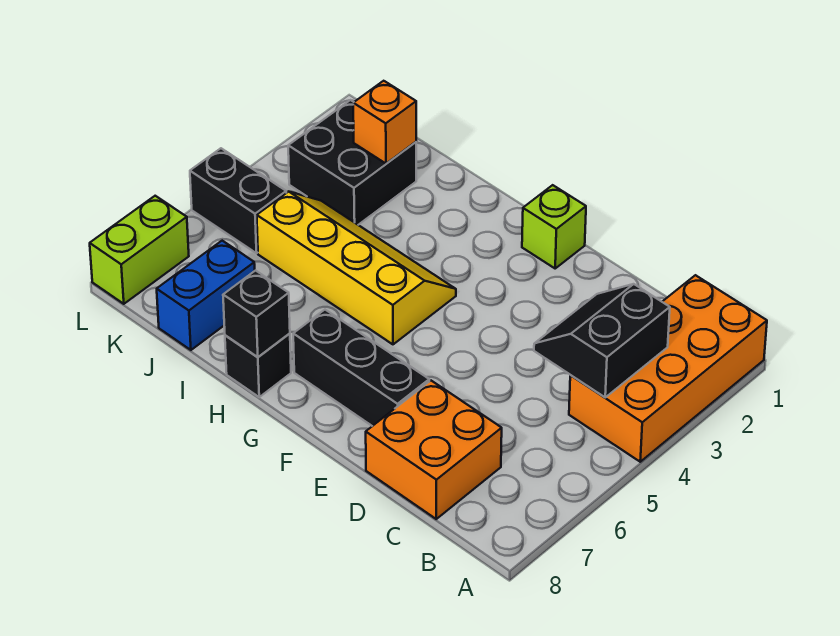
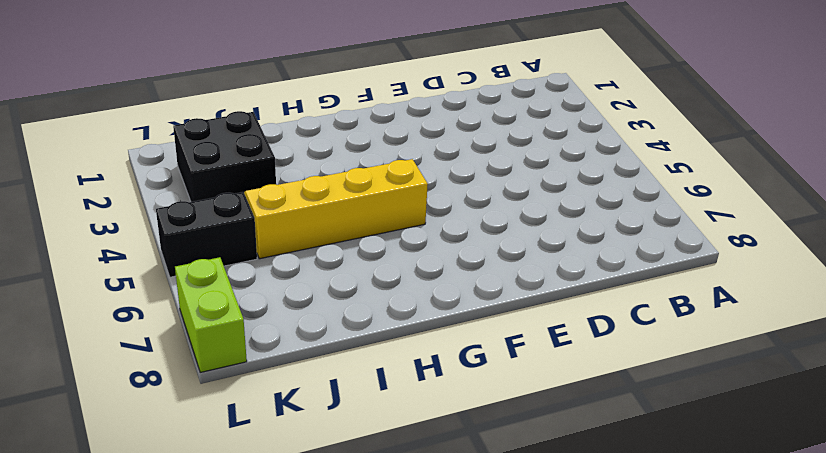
none -> orange 2x4 brick [569,275,767,462]
none -> orange 2x2 brick [366,381,502,519]
none -> black 1x3 brick [293,310,429,426]

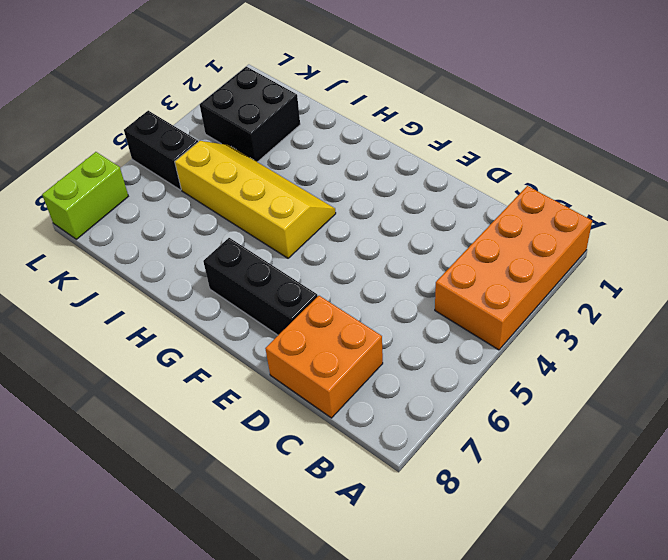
none -> lime 1x1 brick [522,185,586,268]
none -> black 1x1 brick [225,333,291,397]
none -> blue 1x2 brick [157,241,255,350]

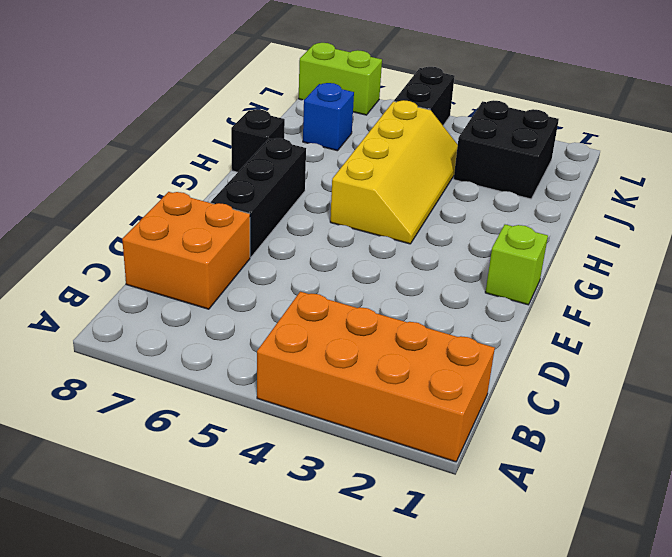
blue 1x1 brick [303,83,354,151] -> blue 1x2 brick [157,241,255,350]
none -> black 2x2 slope [534,284,670,397]
none -> black 1x1 brick [223,271,290,357]
none -> orange 1x1 brick [353,81,416,164]

